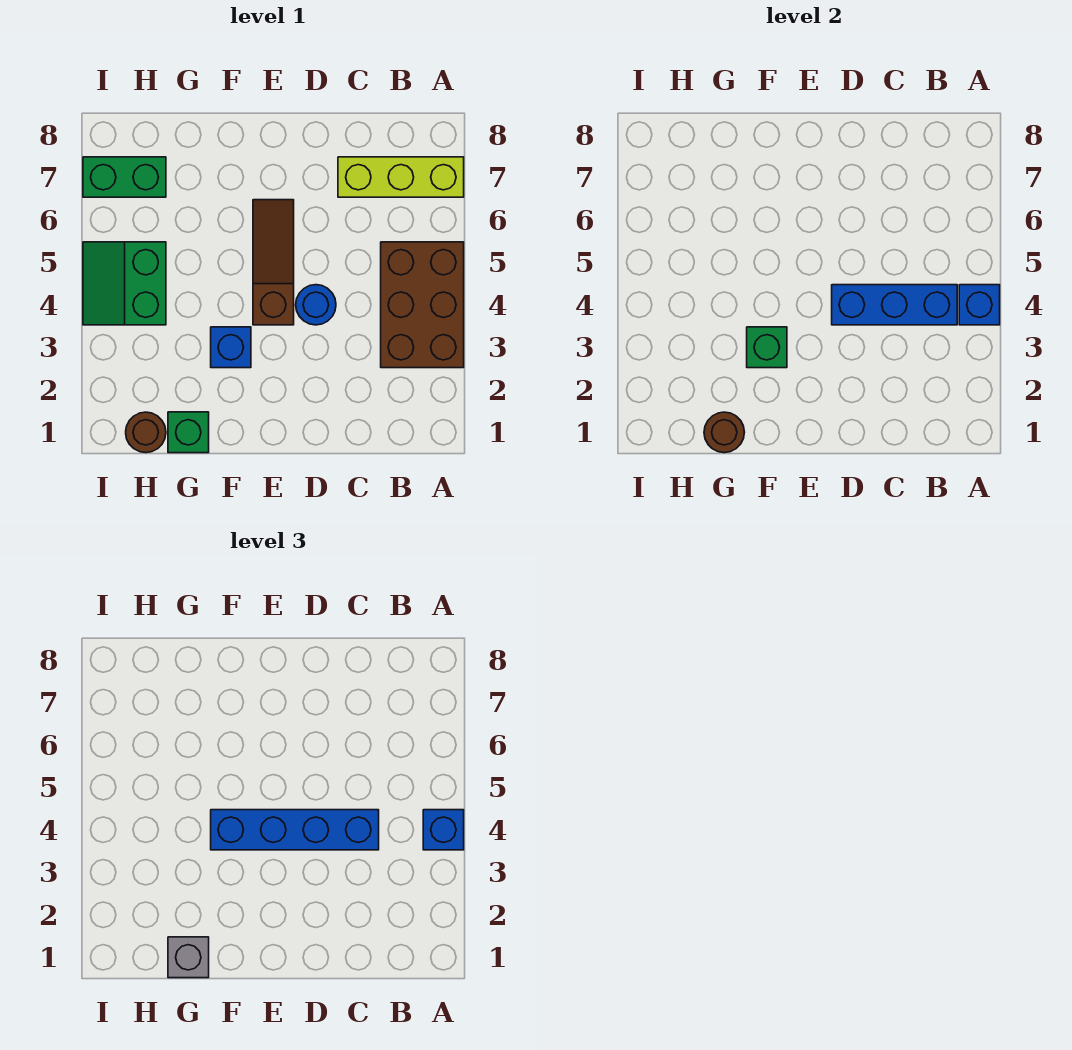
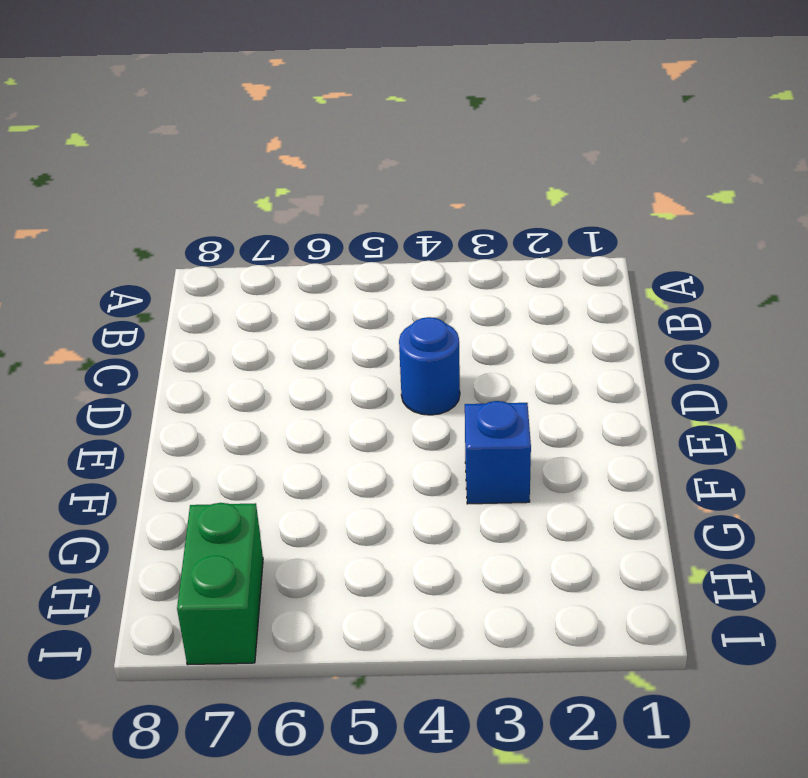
none -> brown 2x3 brick [381,242,464,368]
none -> lime 1x3 brick [338,157,464,197]
none -> brown 1x3 slope [253,200,294,325]

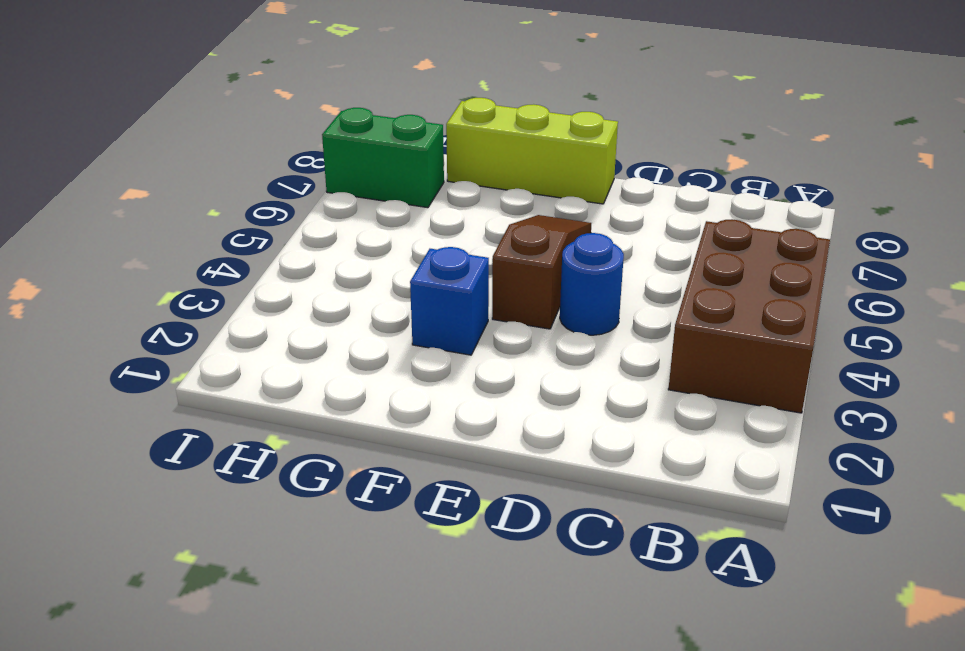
lime 1x3 brick [446,98,618,204] -> lime 1x3 brick moved to [338,157,464,197]
none -> green 1x1 brick [168,412,209,453]
none -> brown 1x1 round brick [126,412,166,453]
none -> green 2x2 slope [83,242,166,325]

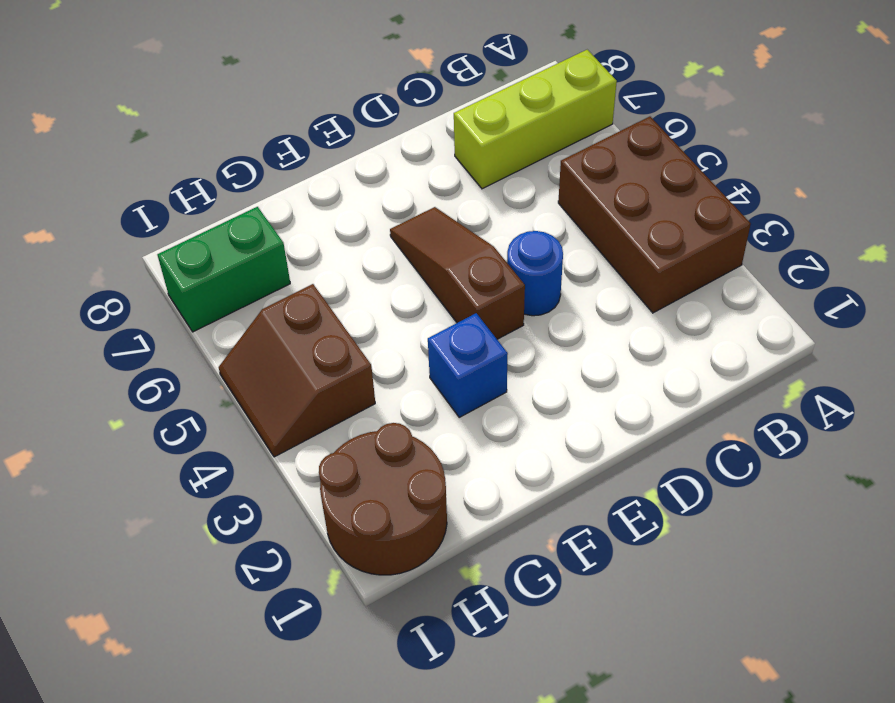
brown 2x2 round brick [319,423,447,575] -> brown 1x1 round brick [126,412,166,453]
brown 2x2 slope [218,284,375,457] -> green 2x2 slope [83,242,166,325]
none -> green 1x1 brick [168,412,209,453]
none -> blue 1x1 brick [959,285,1000,325]
none -> blue 1x3 brick [832,285,957,325]

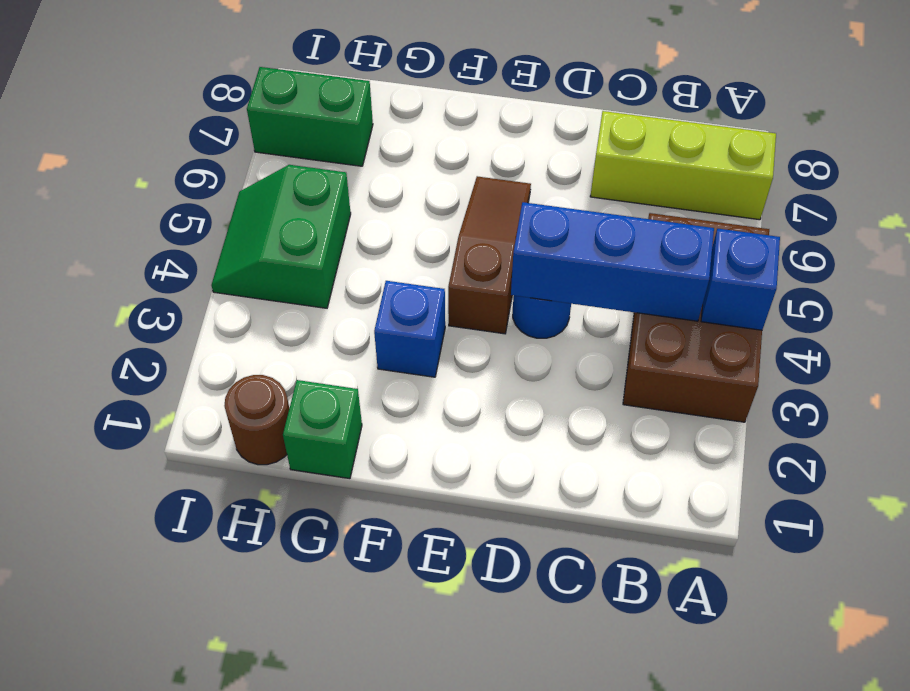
none -> green 1x1 brick [747,327,787,368]
none -> brown 1x1 round brick [704,412,745,453]
none -> blue 1x1 brick [423,810,464,850]

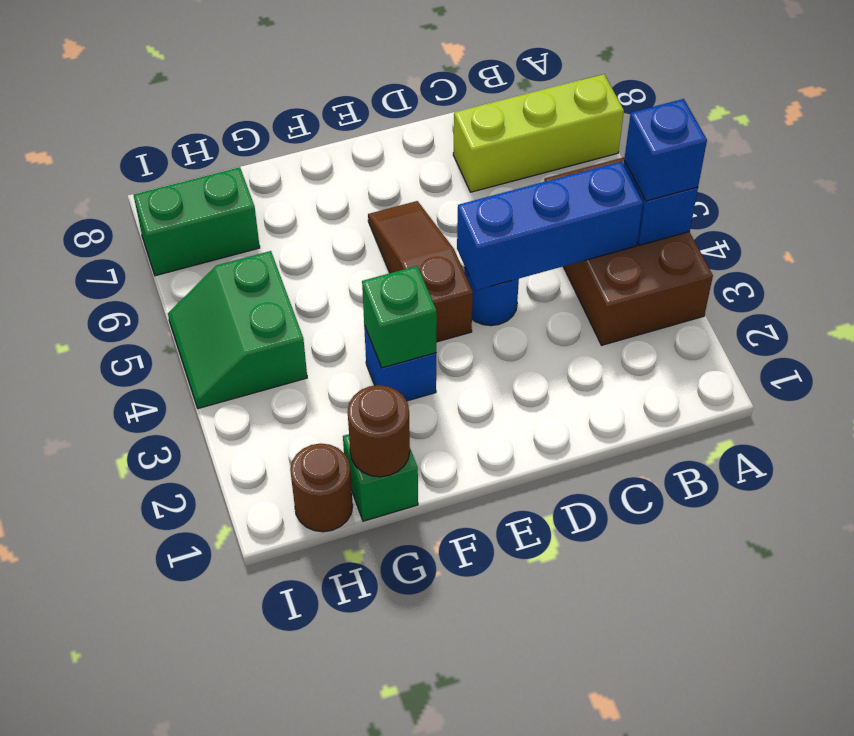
none -> blue 1x4 brick [211,810,379,850]
none -> grey 1x1 brick [168,937,209,978]

